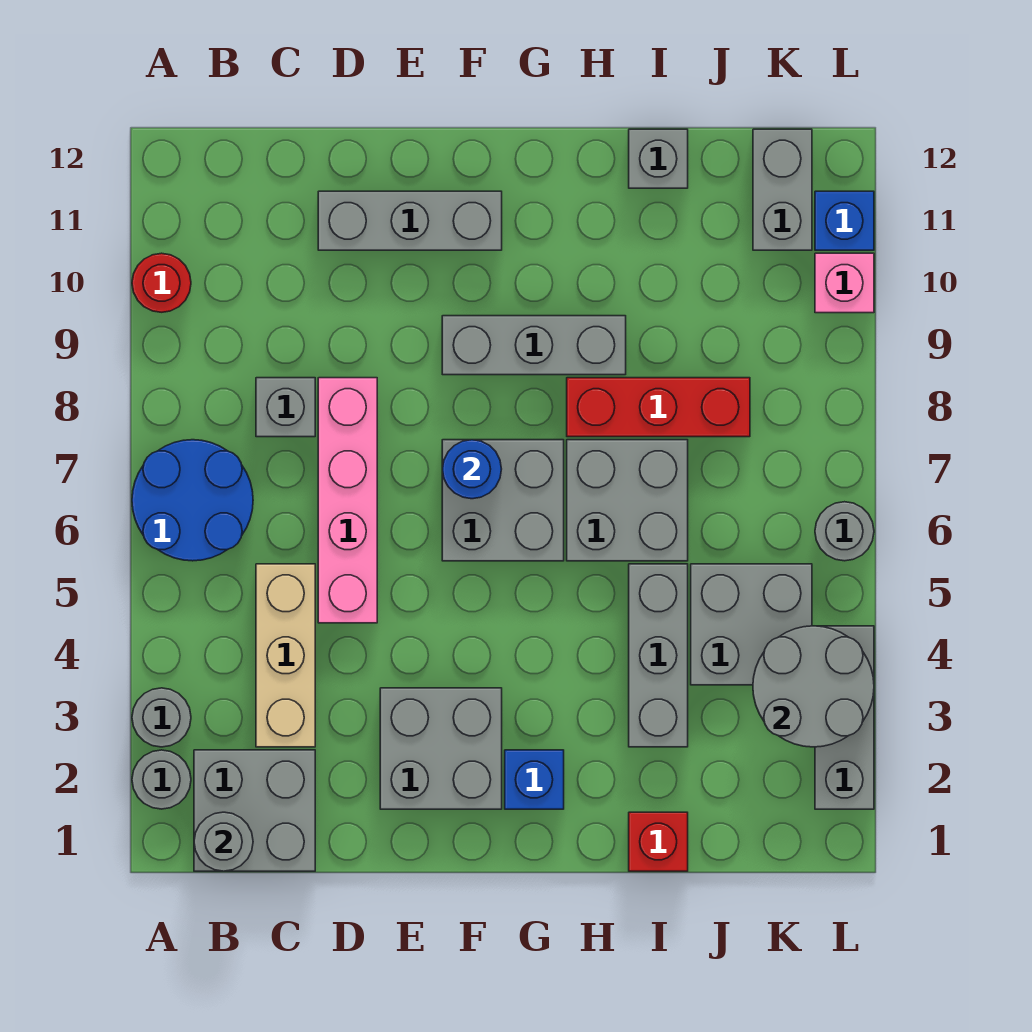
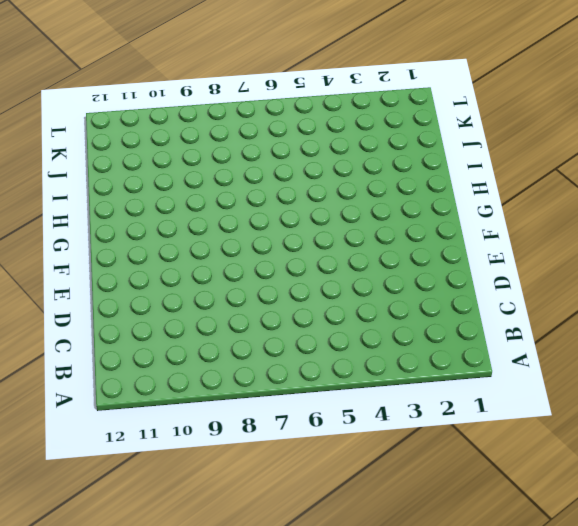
none -> grey 1x1 round brick [132,750,191,809]
none -> grey 1x1 round brick [132,688,191,747]
none -> blue 2x2 round brick [132,440,253,561]

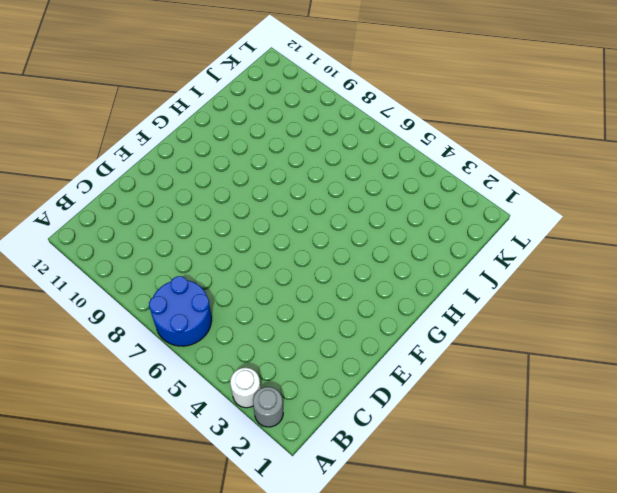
white 1x1 round brick [230,368,261,408] -> grey 1x1 round brick [132,688,191,747]
none -> red 1x1 round brick [132,253,191,312]
none -> grey 2x2 brick [194,750,315,871]
none -> tan 1x3 brick [256,564,315,747]

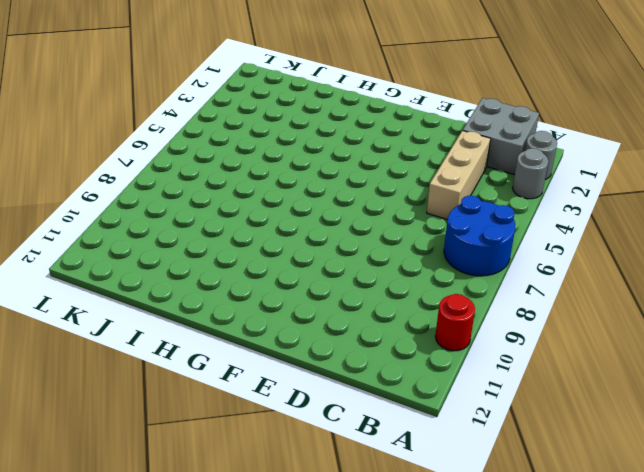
none -> grey 1x1 brick [256,378,315,437]
none -> pink 1x4 brick [318,378,377,623]
none -> grey 1x3 brick [318,191,502,250]

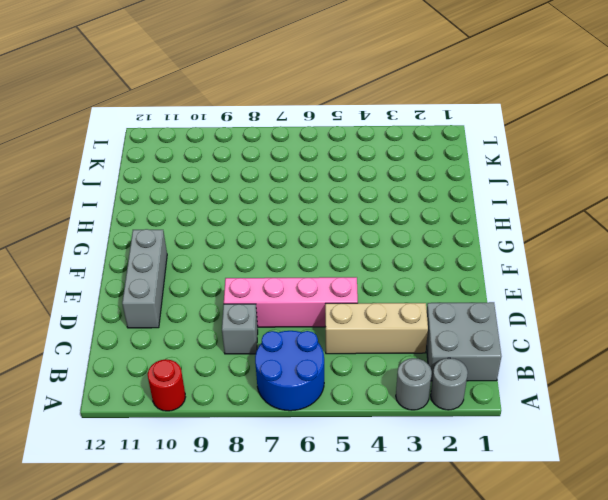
none -> grey 2x2 brick [380,688,502,809]
none -> grey 2x2 brick [442,440,564,561]
none -> grey 1x3 brick [442,316,626,375]

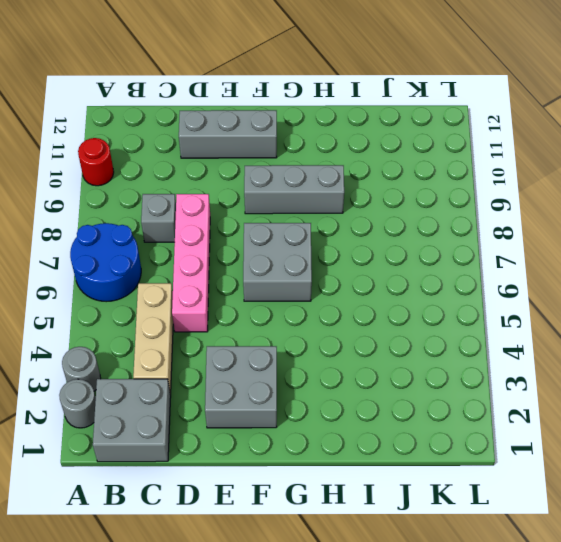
none -> blue 1x1 brick [505,750,564,809]
none -> grey 2x2 brick [567,440,688,561]
none -> red 1x3 brick [567,378,750,437]

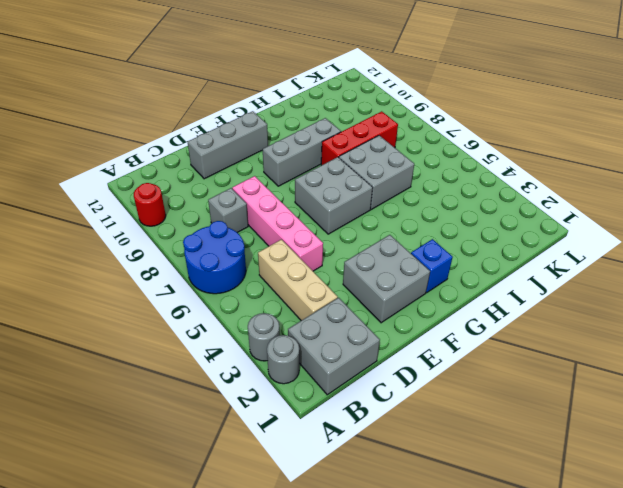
none -> red 1x1 brick [629,812,688,871]
none -> grey 1x3 brick [629,564,688,747]
none -> grey 1x1 brick [629,129,688,188]

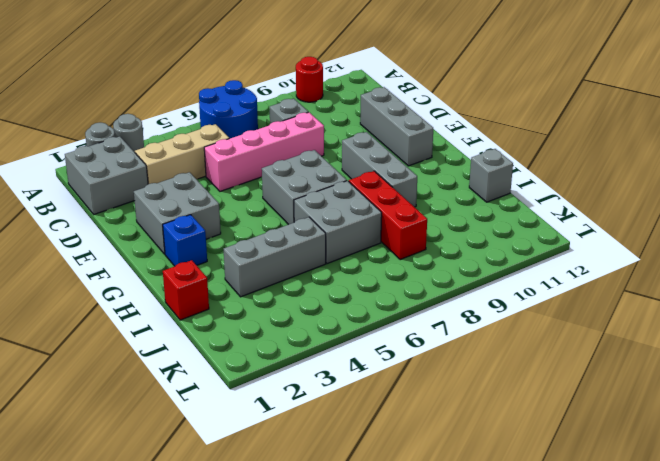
none -> grey 2x2 brick [691,564,812,685]
none -> grey 1x2 brick [753,129,812,250]
none -> grey 1x3 brick [815,626,874,809]

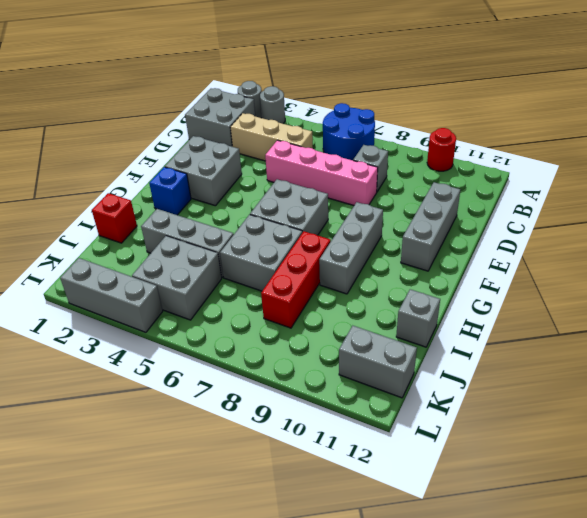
none -> grey 1x1 round brick [815,502,874,561]
none -> pink 1x1 brick [815,253,874,313]
none -> blue 1x1 brick [815,191,874,250]

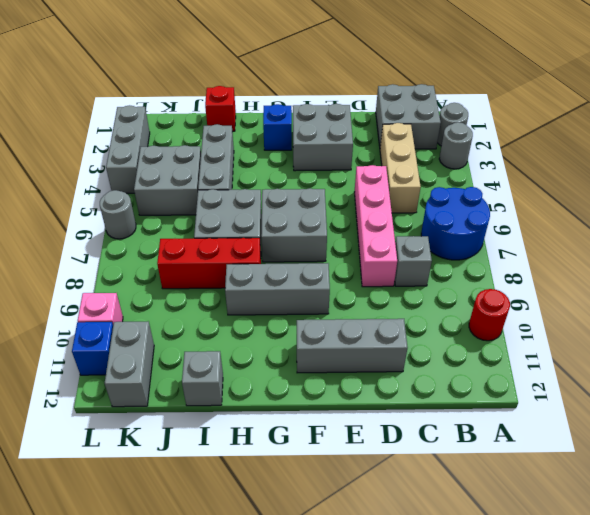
none -> grey 1x1 round brick [194,812,253,871]
none -> blue 1x1 round brick [442,440,501,499]
none -> grey 2x2 round brick [753,626,874,747]

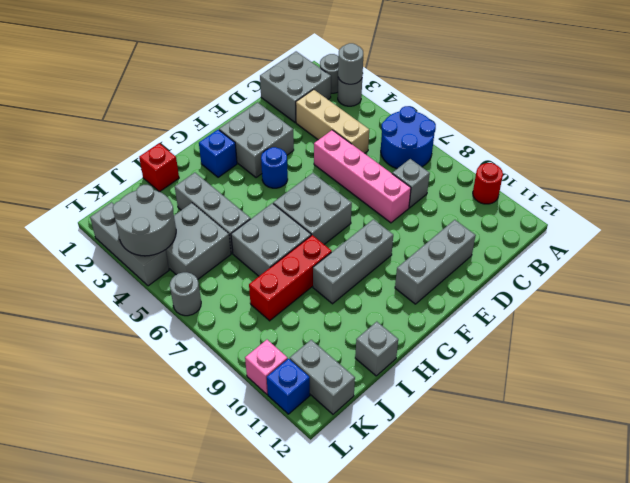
grey 1x1 round brick [338,43,363,84] -> grey 1x1 round brick moved to [194,812,253,871]
blue 1x1 round brick [261,147,288,188] -> blue 1x1 round brick moved to [442,440,501,499]

